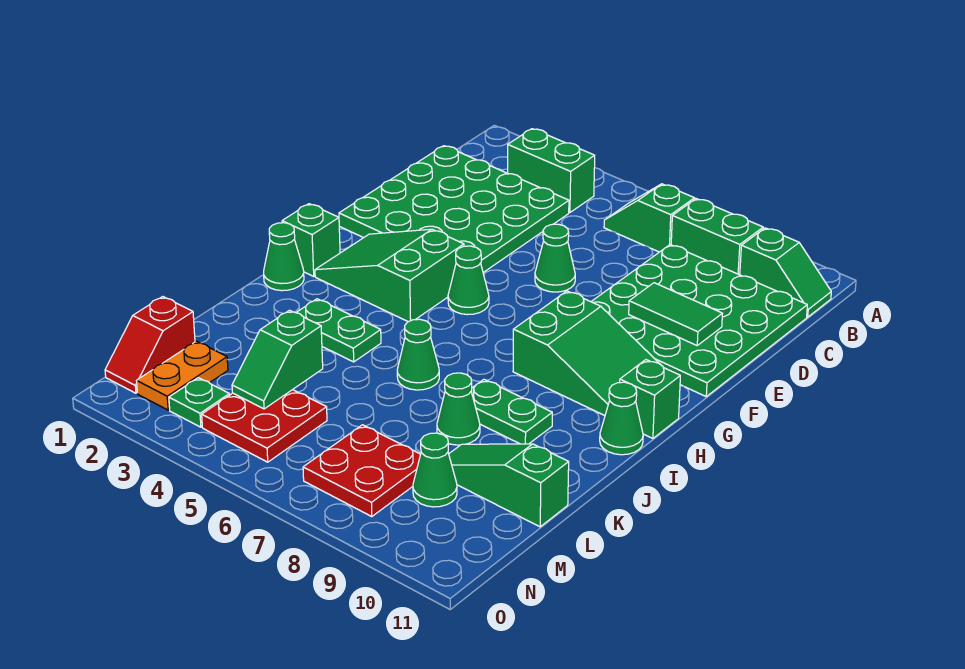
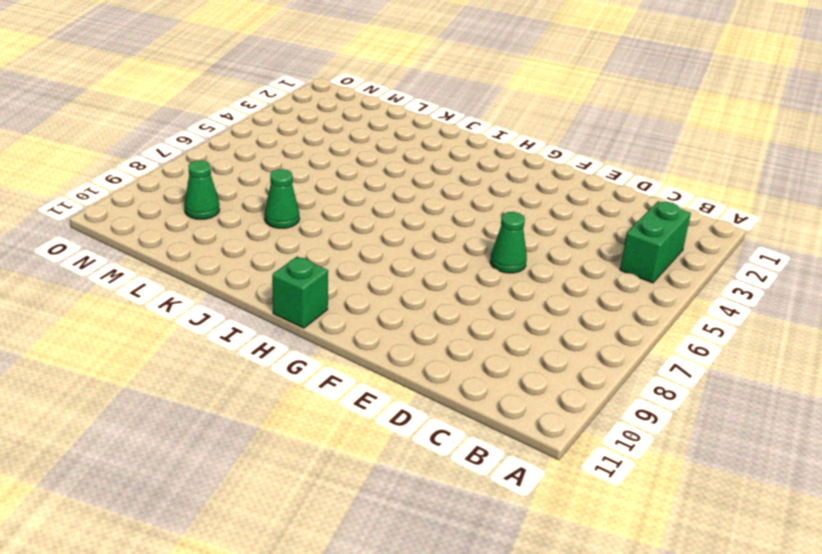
none -> green 1x2 slope [604,184,695,252]
none -> green 1x2 brick [671,199,763,275]
none -> green 1x2 slope [740,228,831,317]

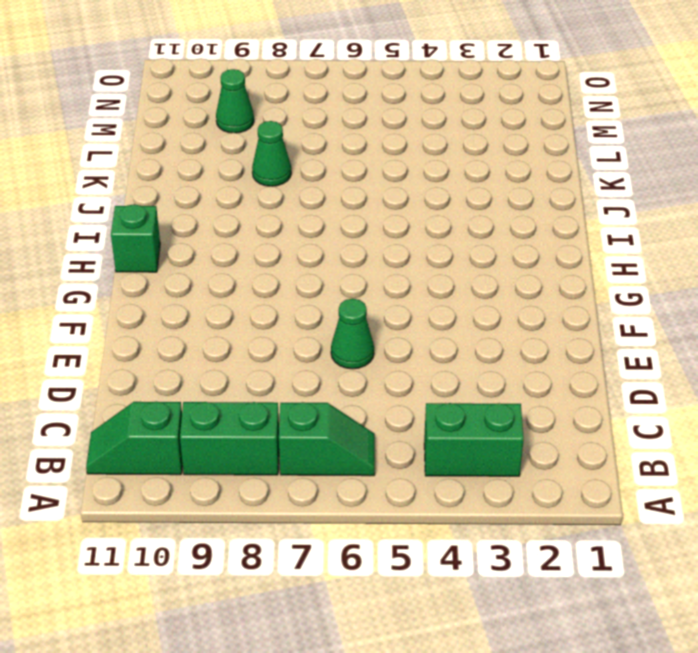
none -> green 4x4 plate [339,146,569,273]
none -> green 4x4 plate [591,245,807,396]
none -> green 2x3 slope [315,229,464,322]

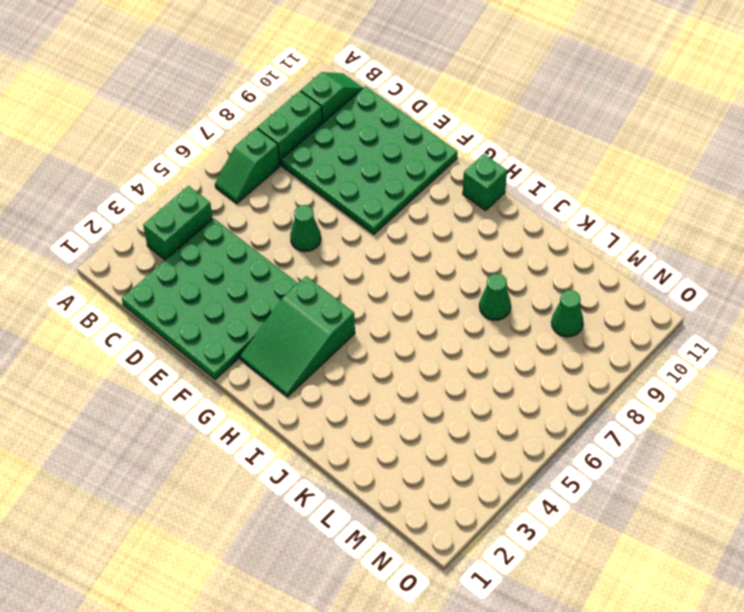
none -> green 1x1 cone [448,246,489,315]
none -> green 2x3 slope [513,291,661,416]
none -> green 1x1 brick [282,204,340,276]

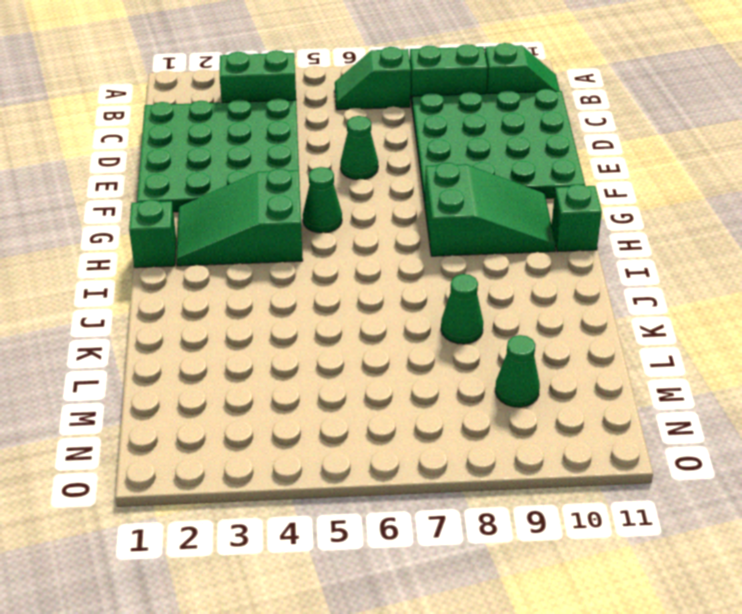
none -> green 1x1 cone [264,223,304,291]
none -> green 1x1 cone [600,382,643,455]
none -> green 1x2 plate [296,299,381,362]

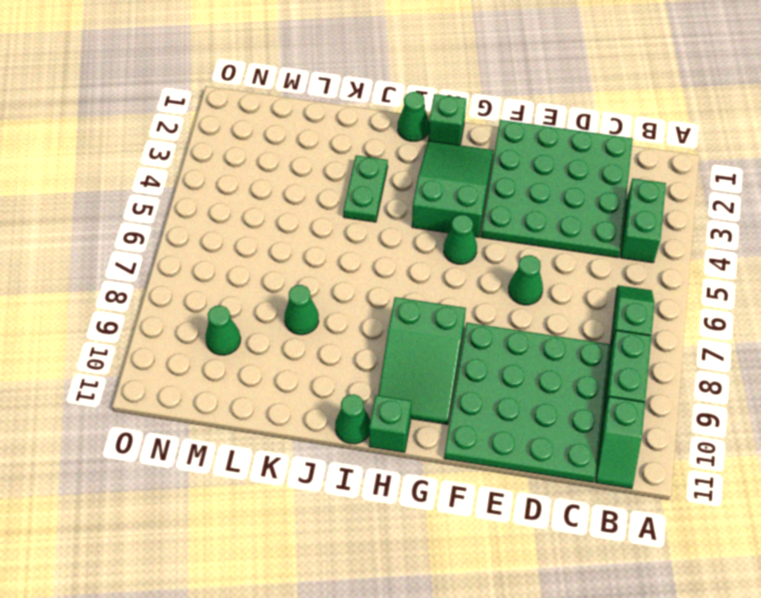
none -> green 1x1 cone [397,319,439,390]
none -> green 1x2 plate [471,380,552,444]
none -> green 1x3 slope [449,444,569,527]

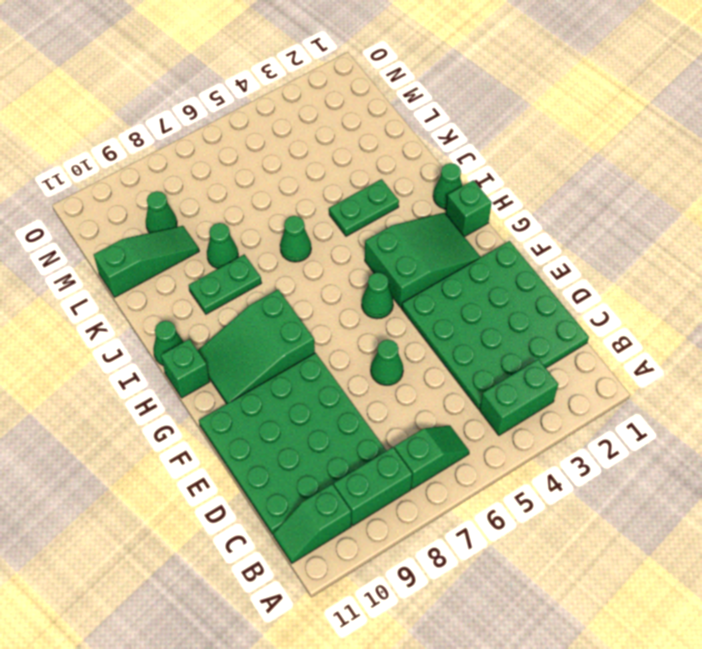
none -> red 1x2 slope [105,297,195,393]
none -> orange 1x2 plate [137,341,228,410]
none -> red 2x2 plate [202,390,327,462]

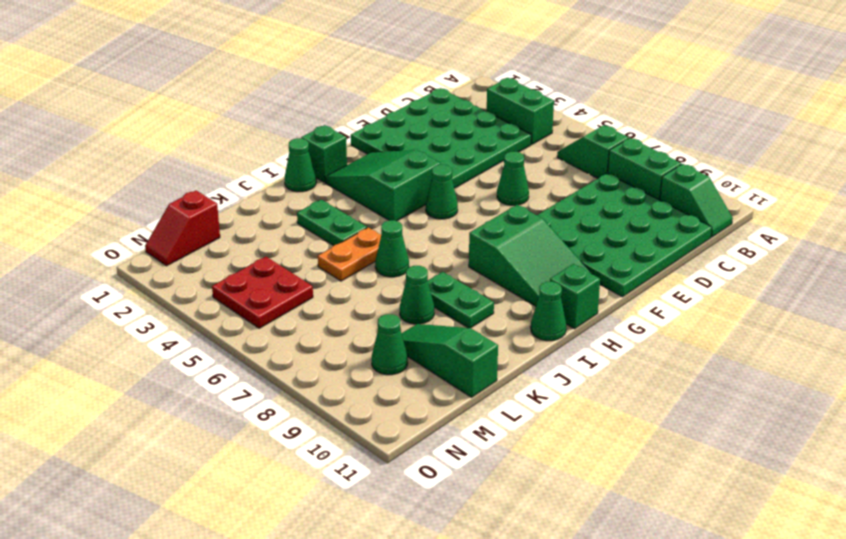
orange 1x2 plate [318,228,381,281] -> orange 1x2 plate moved to [137,341,228,410]
none -> red 2x2 plate [303,425,421,517]
none -> green 1x1 plate [169,378,230,427]
none -> green 1x2 tile [629,283,723,345]

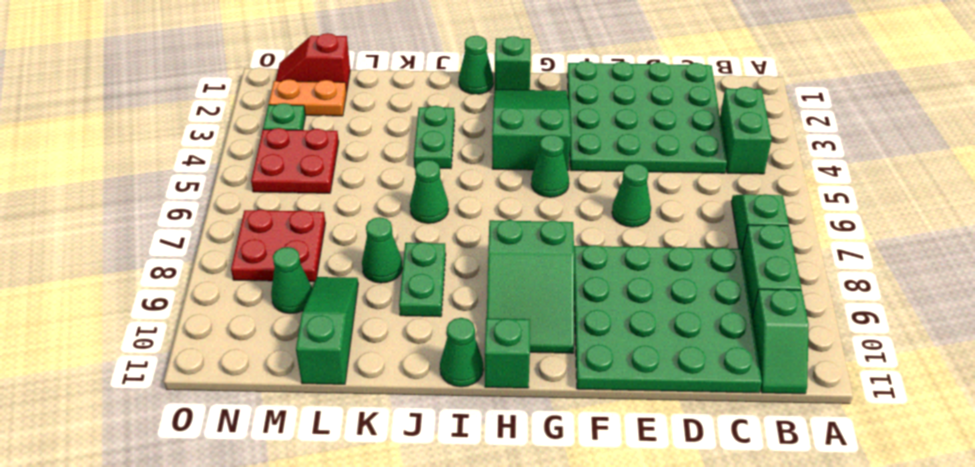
none -> green 1x2 tile [629,283,723,345]
none -> green 1x2 slope [232,310,323,409]

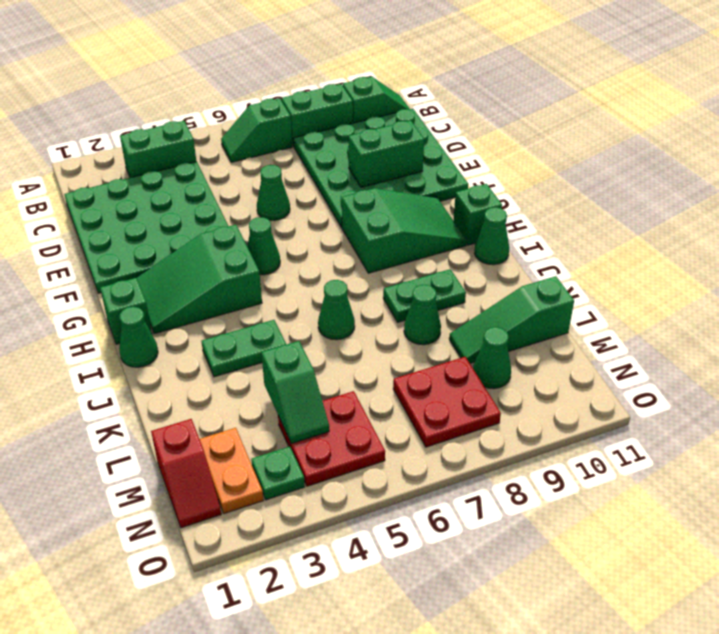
green 1x2 brick [348,120,424,187] -> green 1x2 tile [629,283,723,345]

